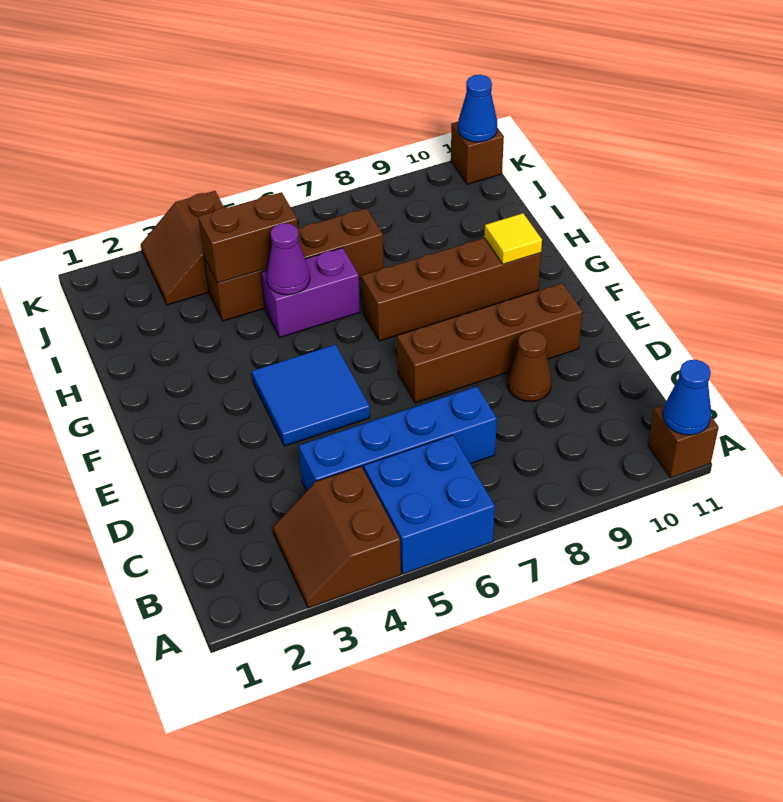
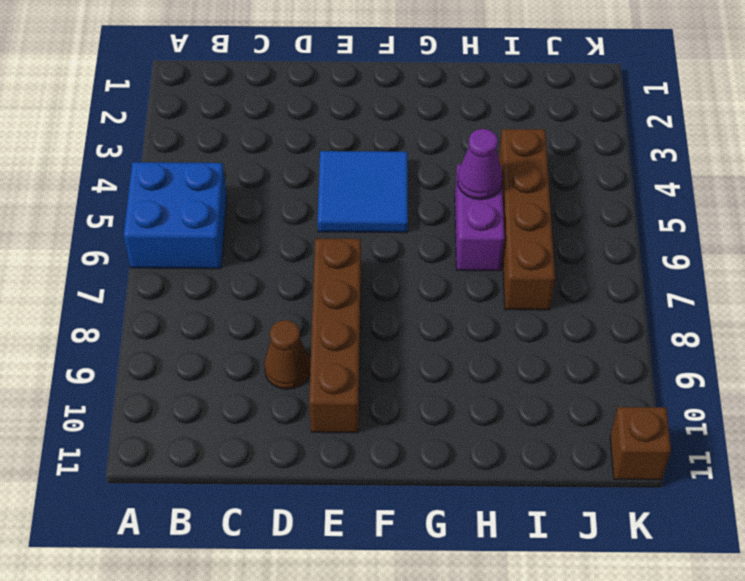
none -> brown 2x2 slope [273,466,401,608]
none -> brown 1x1 brick [648,405,719,478]
none -> blue 1x4 brick [299,387,497,491]

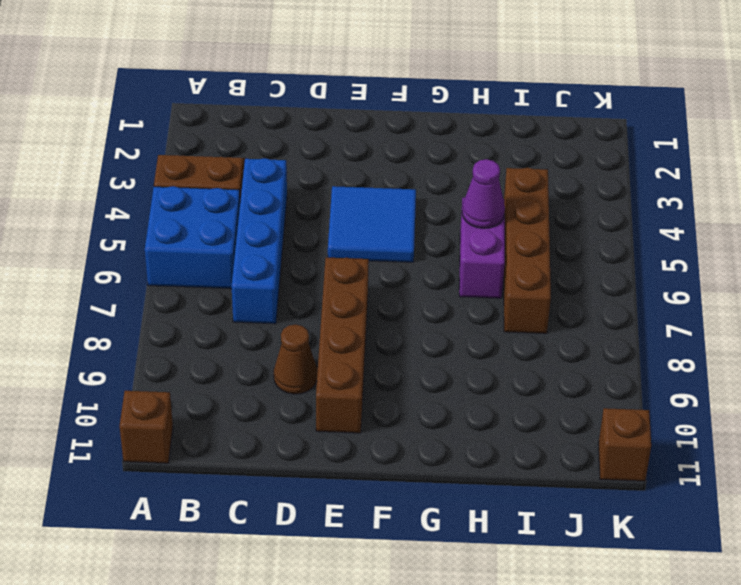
none -> brown 1x4 brick [361,238,541,341]
none -> brown 2x2 slope [141,191,224,305]
none -> blue 1x1 cone [663,360,711,435]

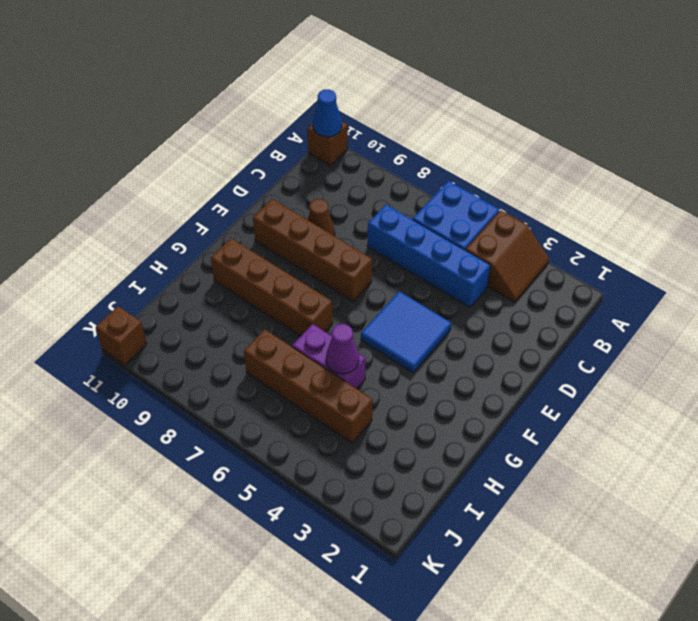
none -> brown 2x2 slope [141,191,224,305]
none -> yellow 1x1 tile [484,213,542,264]
none -> brown 1x2 brick [198,192,298,283]

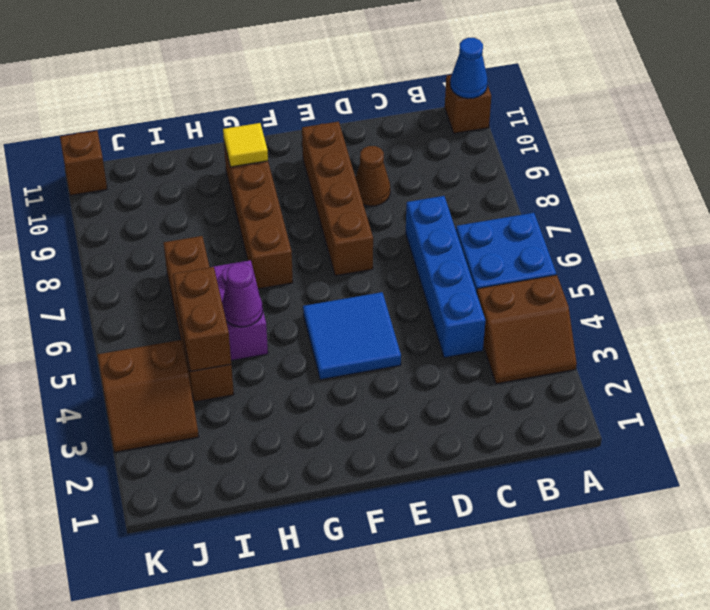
none -> blue 1x1 cone [458,75,497,142]

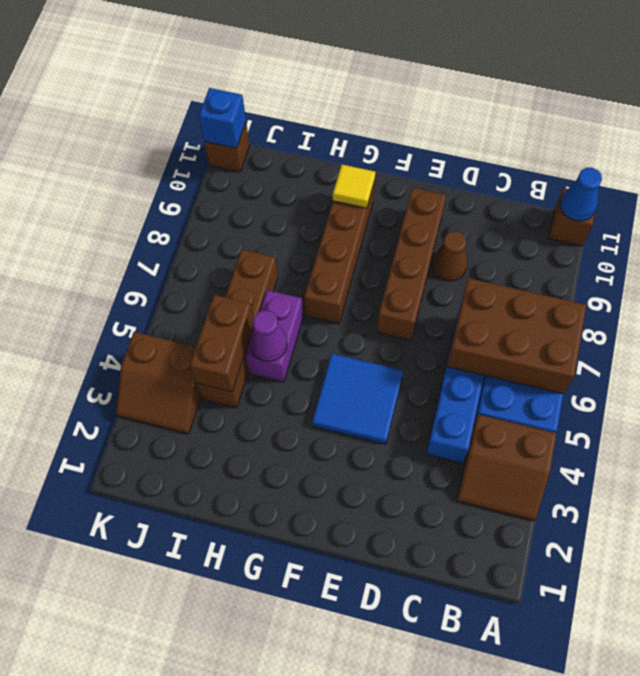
brown 2x3 brick [447,278,587,394] -> none
blue 1x1 brick [199,88,246,148] -> blue 1x1 cone [458,75,497,142]

